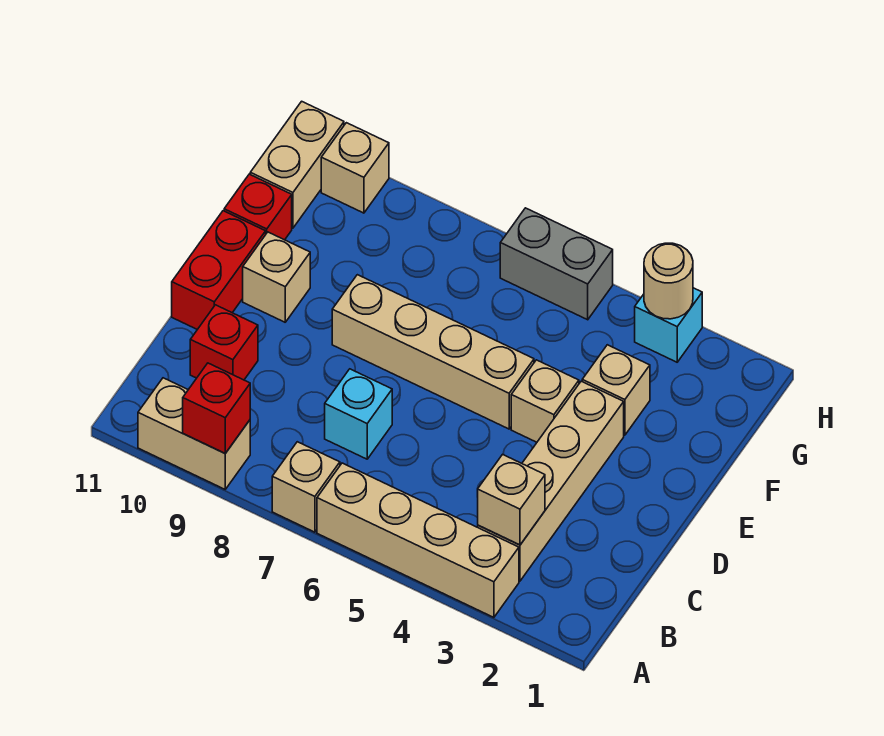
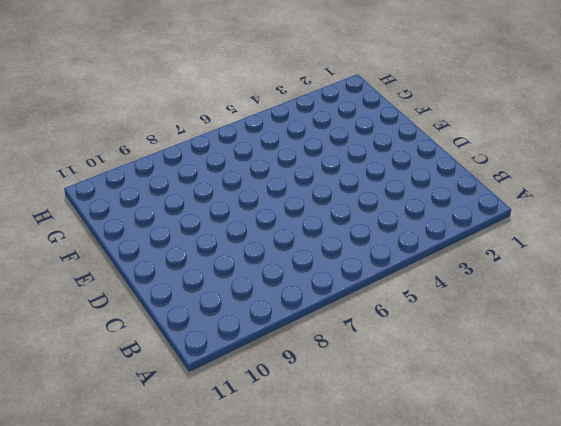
none -> tan 1x4 brick [317,463,519,617]
none -> tan 1x1 brick [272,442,340,532]
none -> tan 1x2 brick [138,378,250,489]

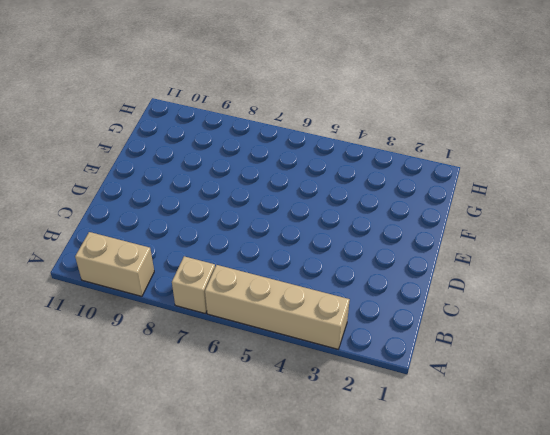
none -> tan 1x4 brick [478,381,624,581]
none -> cyan 1x1 brick [325,369,392,459]
none -> red 1x1 brick [190,305,258,380]

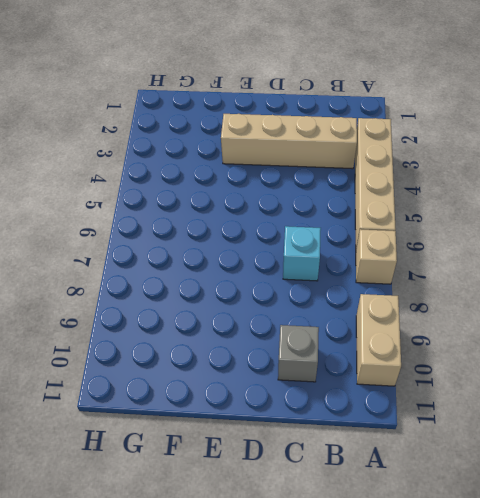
grey 1x1 brick [278,325,319,382] -> red 1x1 brick [190,305,258,380]
none -> red 1x2 brick [172,211,266,330]
none -> tan 1x1 brick [511,360,579,442]
none -> tan 1x4 brick [332,275,534,429]

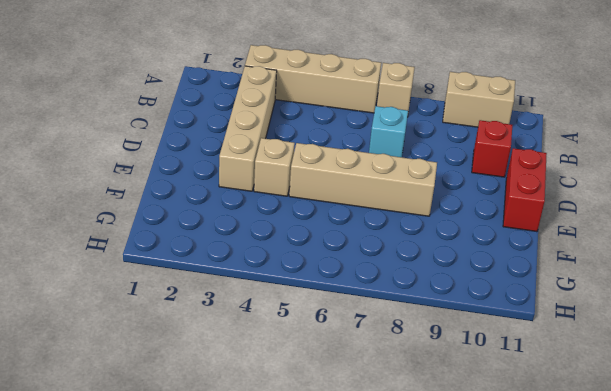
none -> tan 1x1 brick [243,232,310,322]
none -> tan 1x1 brick [582,345,650,435]
none -> red 1x1 brick [224,174,292,240]

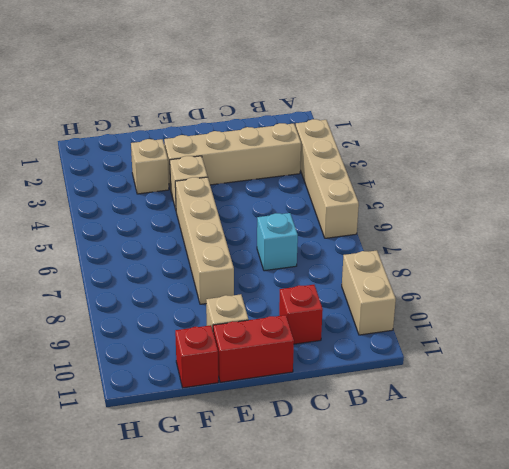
none -> tan 1x1 brick [272,442,340,532]
none -> tan 1x2 brick [250,101,344,228]
none -> cyan 1x1 brick [635,288,702,362]

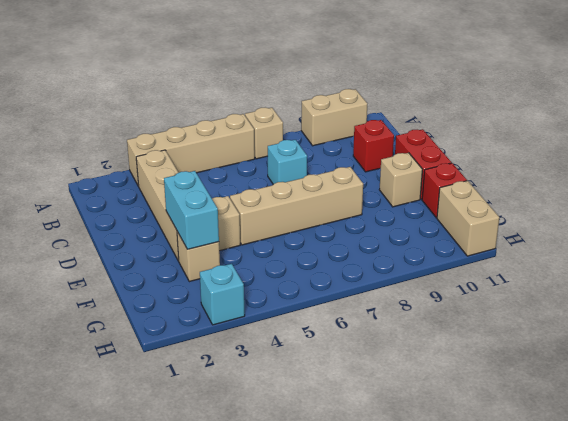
cyan 1x2 brick [164,171,219,249] -> none
none -> grey 1x2 brick [500,208,613,320]
none -> tan 1x1 brick [321,123,389,213]
none -> red 1x1 brick [183,363,250,453]

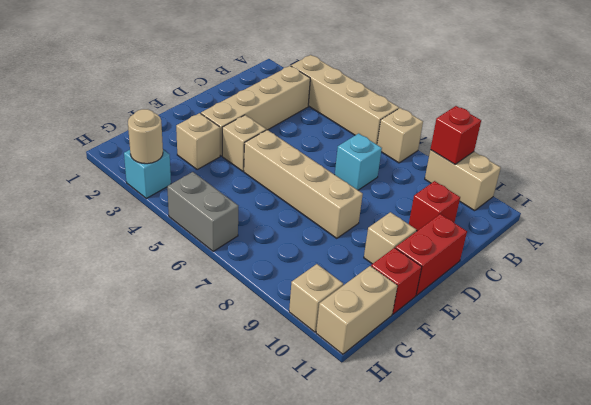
none -> tan 1x1 brick [477,454,545,545]

